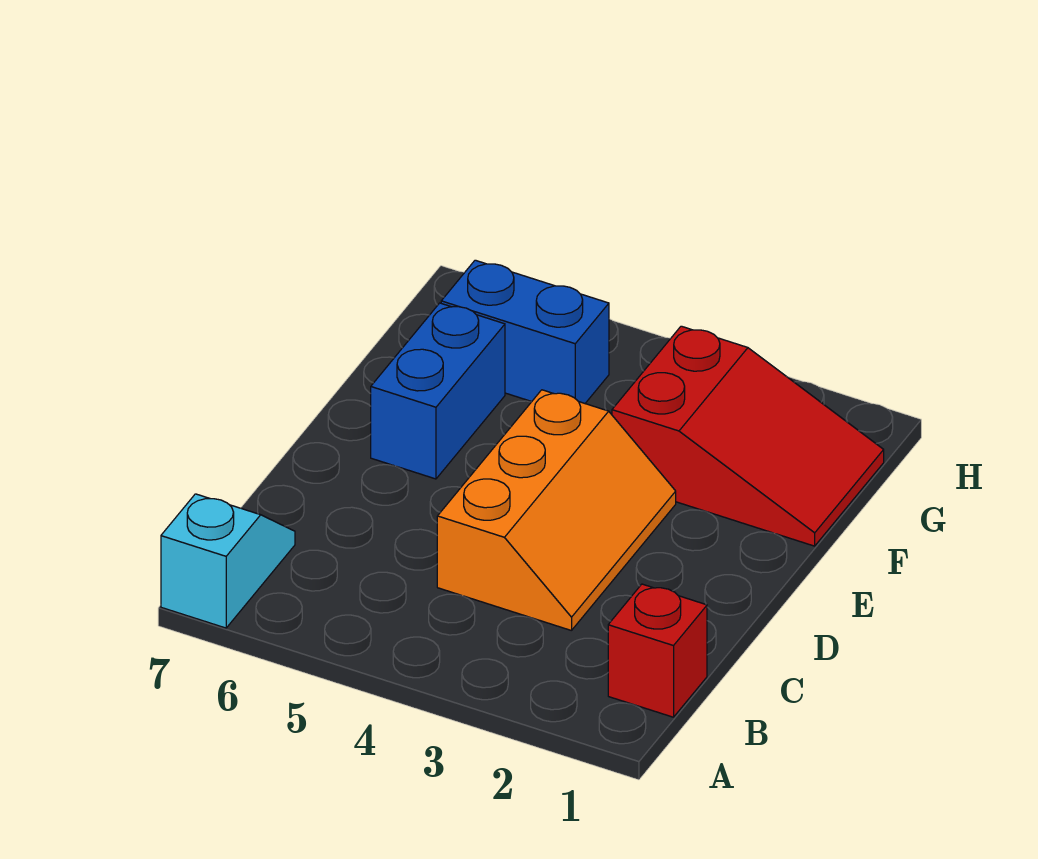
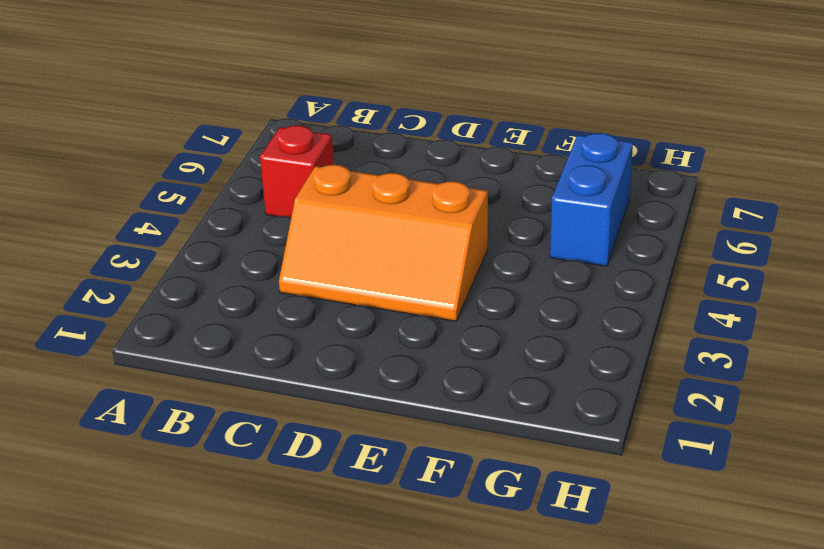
red 1x1 brick [260,125,334,218] -> red 1x1 brick moved to [608,584,707,717]
none -> cyan 1x2 slope [161,494,295,628]
none -> blue 1x2 brick [371,303,505,479]

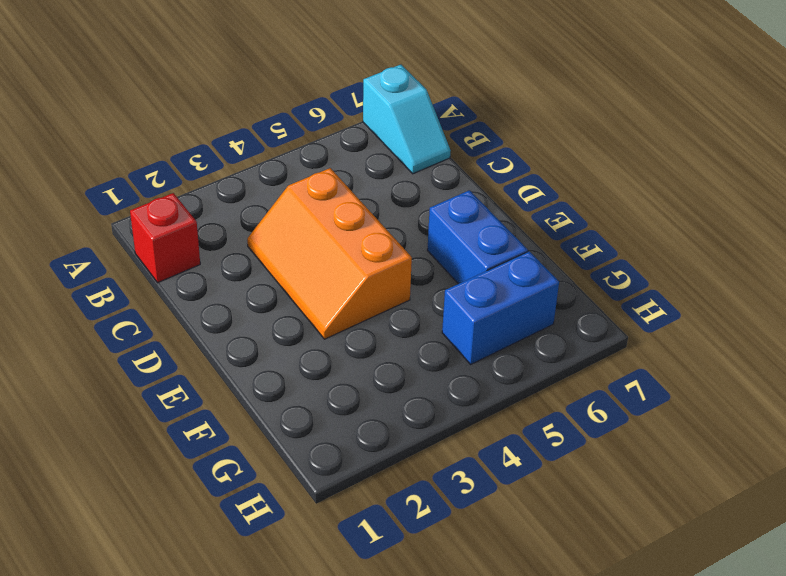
none -> red 2x3 slope [612,326,884,546]

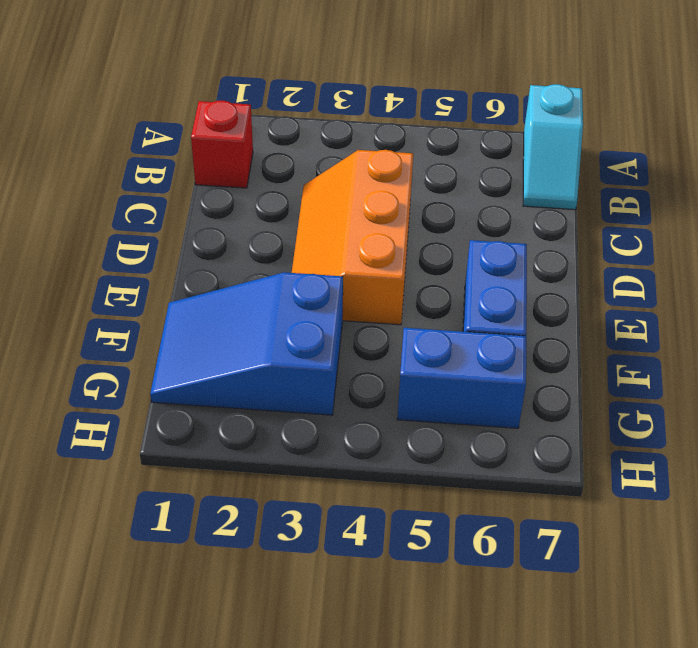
blue 2x3 slope [150,272,343,415] -> red 2x3 slope [612,326,884,546]

